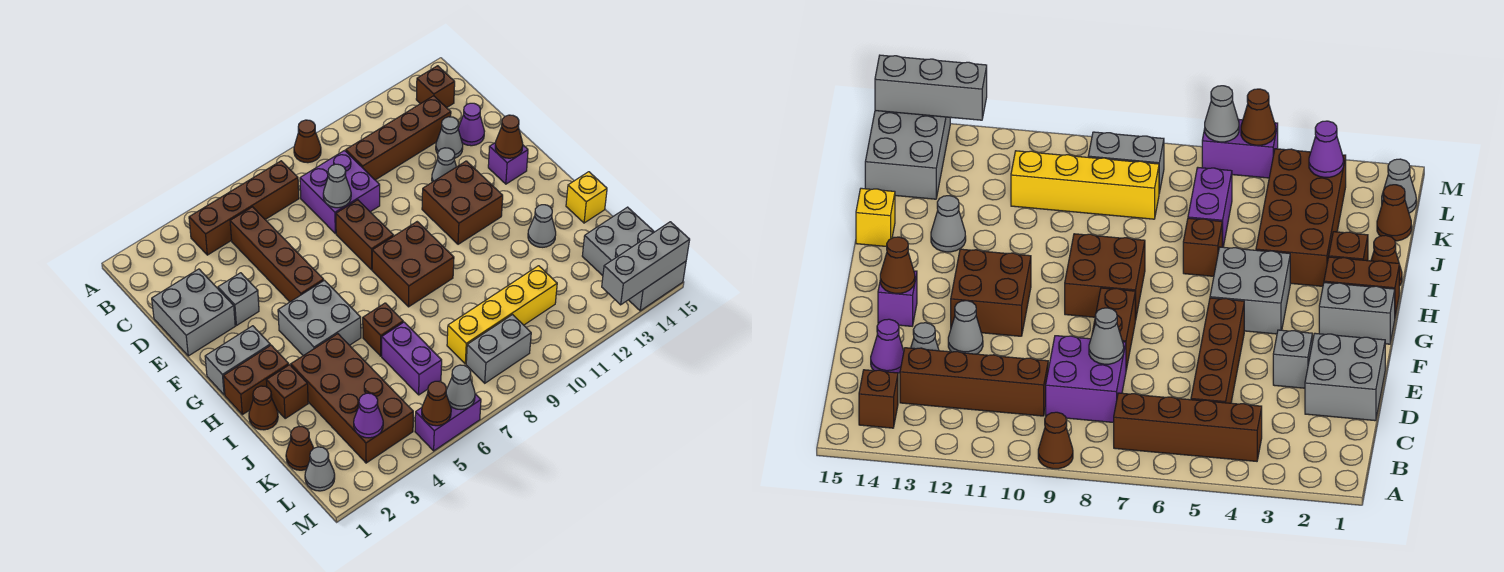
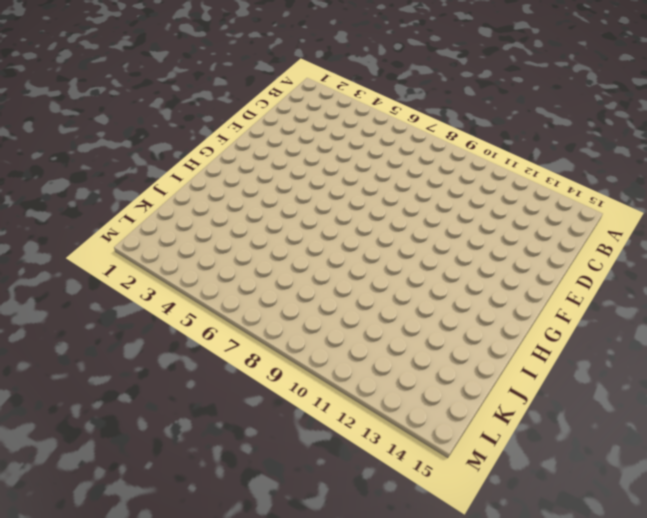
none -> brown 1x1 cone [294,120,321,163]
none -> brown 1x4 brick [189,161,299,255]
none -> brown 1x1 brick [416,66,455,108]
none -> brown 1x4 brick [230,207,324,302]

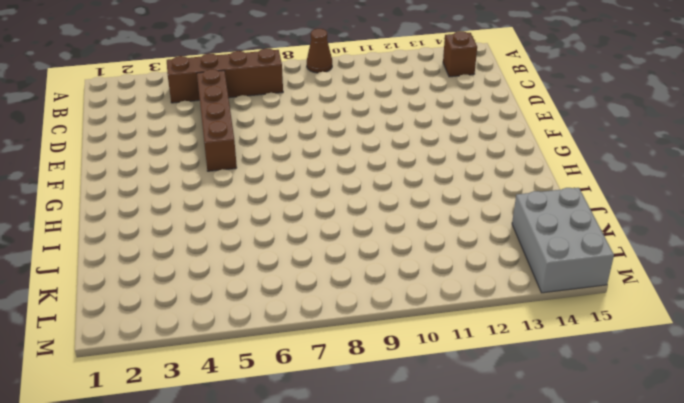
none -> purple 2x2 brick [300,151,380,233]
none -> brown 1x4 brick [346,96,451,180]
none -> grey 2x2 brick [152,269,235,356]
none -> grey 1x1 cone [436,117,463,158]

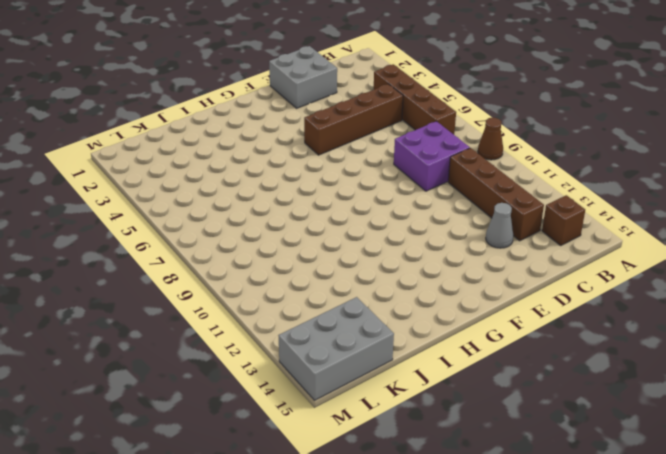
none -> purple 1x1 cone [458,103,484,146]
none -> grey 1x1 brick [218,273,259,326]
none -> brown 1x2 brick [336,200,393,270]
none -> grey 1x1 cone [432,148,456,182]

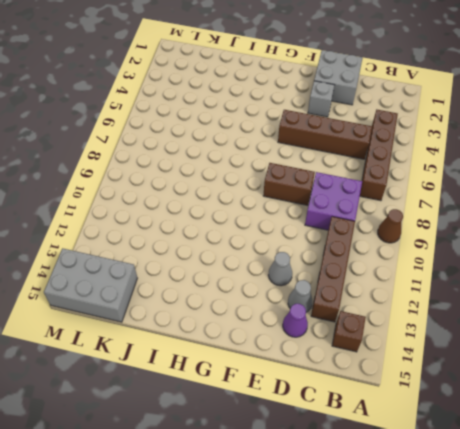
none -> brown 2x2 brick [422,161,503,244]
none -> purple 1x1 brick [488,143,528,184]
none -> grey 1x2 brick [205,326,270,395]
none -> grey 2x2 brick [278,280,361,356]

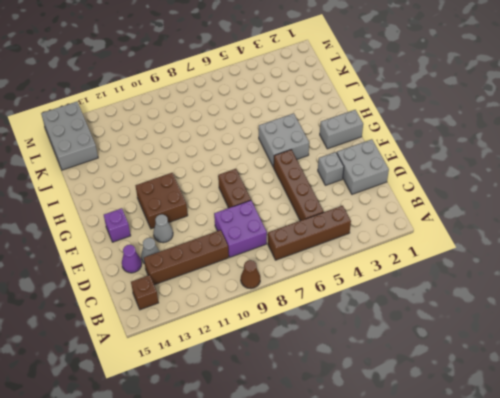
none -> brown 2x2 brick [372,222,454,307]
none -> brown 1x2 brick [223,345,289,415]
none -> brown 1x1 cone [249,386,278,430]
none -> brown 1x1 brick [266,365,308,418]

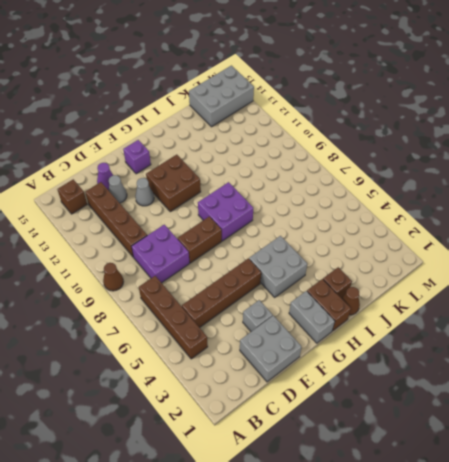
purple 2x2 brick [198,182,253,241] -> brown 2x2 brick [372,222,454,307]
none -> brown 2x4 brick [291,334,413,463]
none -> brown 1x1 brick [363,303,403,356]
none -> grey 1x1 cone [528,205,556,247]
none -> yellow 1x1 brick [566,172,607,223]

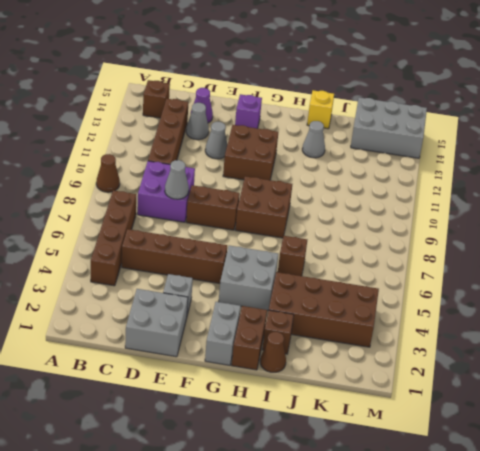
none -> purple 1x2 brick [382,322,442,395]
none -> brown 1x1 cone [286,427,314,470]
none -> yellow 1x4 brick [447,266,557,364]
none -> grey 1x1 cone [305,447,335,491]

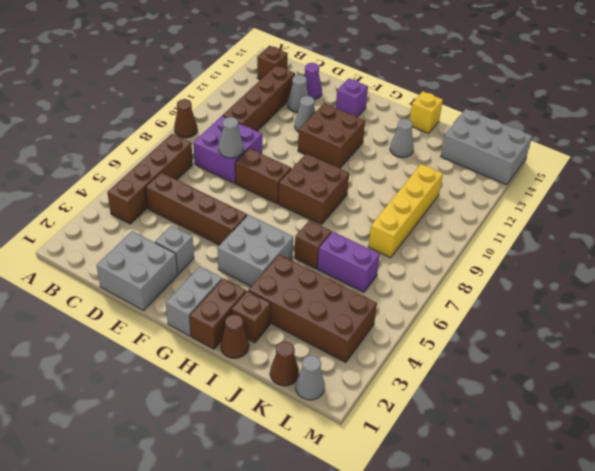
none -> grey 1x2 brick [466,315,531,383]
none -> purple 1x2 brick [415,394,481,451]
none -> brown 1x1 cone [495,115,523,158]
none -> purple 1x1 cone [354,393,383,438]

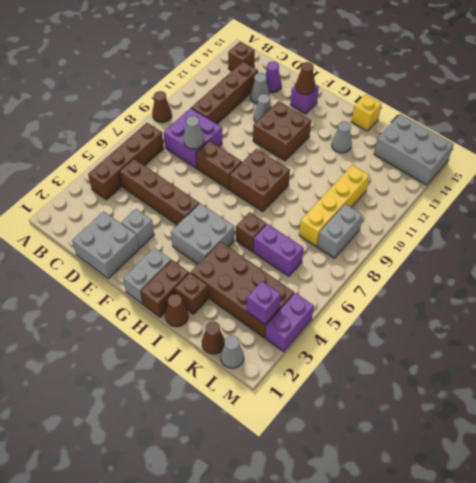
purple 1x1 brick [247,281,281,324] -> purple 1x1 cone [354,393,383,438]
purple 1x2 brick [265,293,314,352] -> purple 1x2 brick moved to [415,394,481,451]
none -> brown 1x1 cone [422,381,451,426]
none -> grey 1x1 cone [446,365,475,410]
none -> grey 1x3 brick [602,222,690,305]

